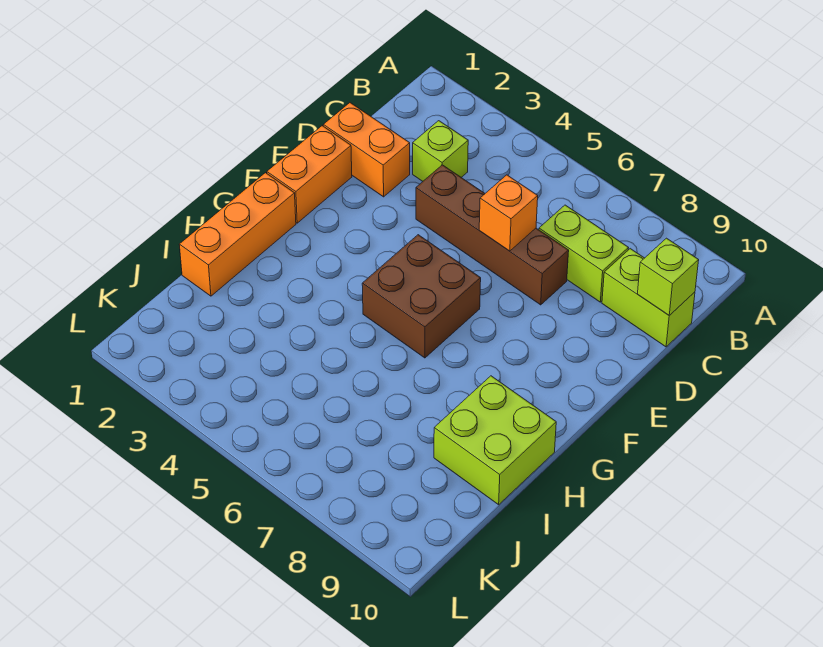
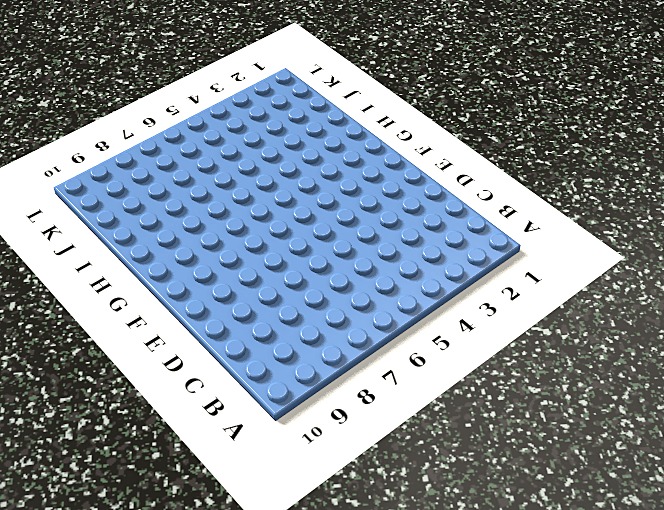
none -> lime 1x1 brick [413,121,468,181]
none -> lime 1x2 brick [539,205,628,302]

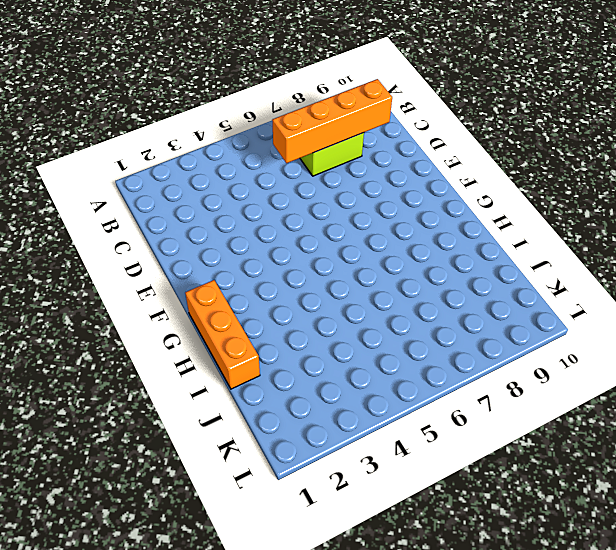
orange 1x4 brick [272,79,392,163] -> none
none -> lime 1x1 brick [413,121,468,181]
none -> lime 1x2 brick [602,249,695,347]

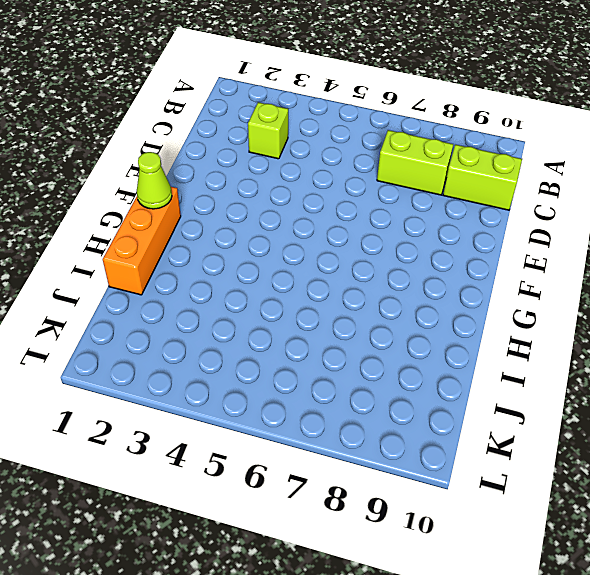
lime 1x1 cone [137,152,172,209] -> none
none -> orange 1x2 brick [323,103,410,197]
none -> brown 1x4 brick [416,165,569,305]

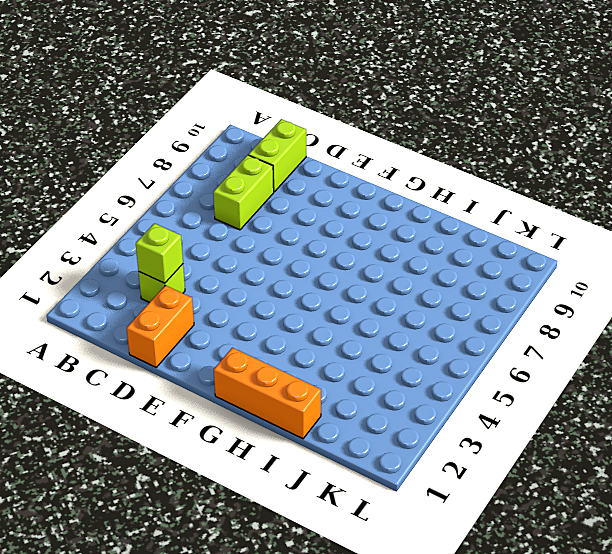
lime 1x1 brick [136,223,183,283] -> lime 1x1 brick moved to [638,238,699,316]
none -> brown 1x4 brick [416,165,569,305]
none -> orange 1x2 brick [267,126,352,223]

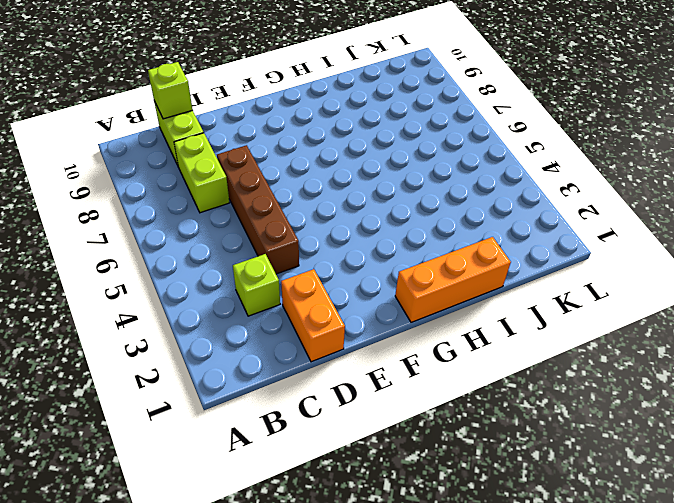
none -> orange 1x2 brick [267,126,352,223]
none -> brown 2x2 brick [362,235,481,358]

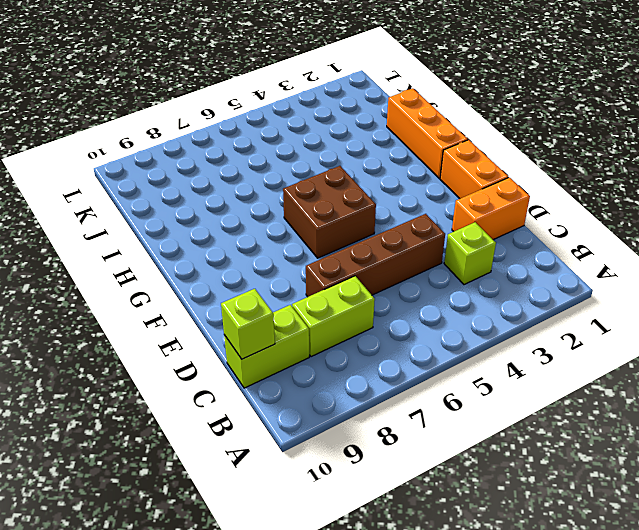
none -> lime 2x2 brick [434,376,556,505]
none -> orange 1x1 brick [479,175,538,251]

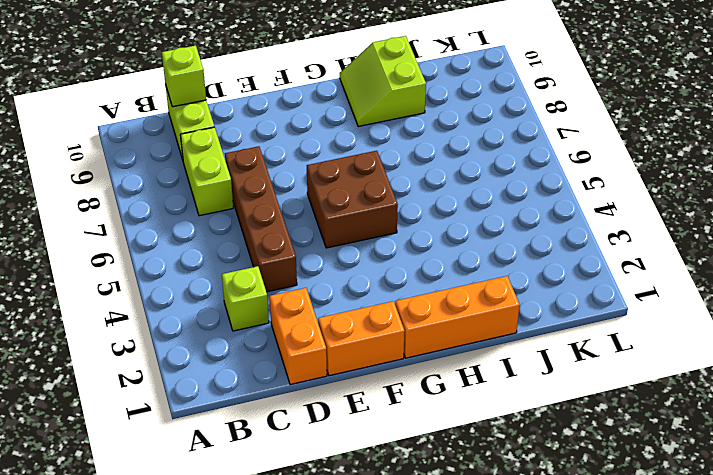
lime 2x2 slope [340,36,426,127] -> lime 2x2 brick [434,376,556,505]
none -> orange 1x1 brick [479,175,538,251]

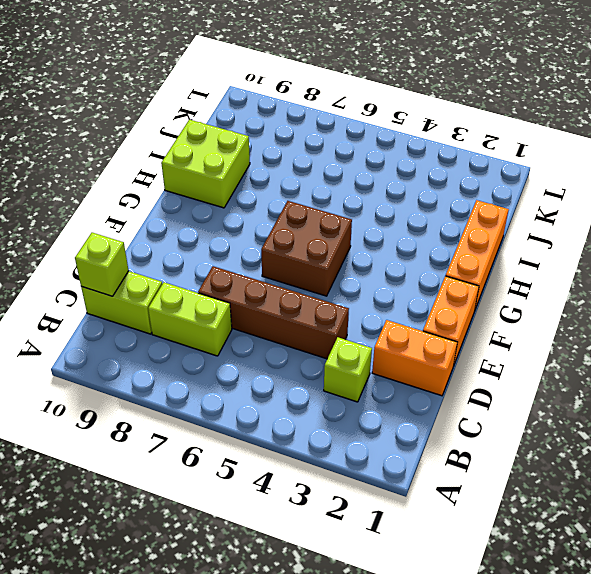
none -> orange 1x1 brick [479,175,538,251]

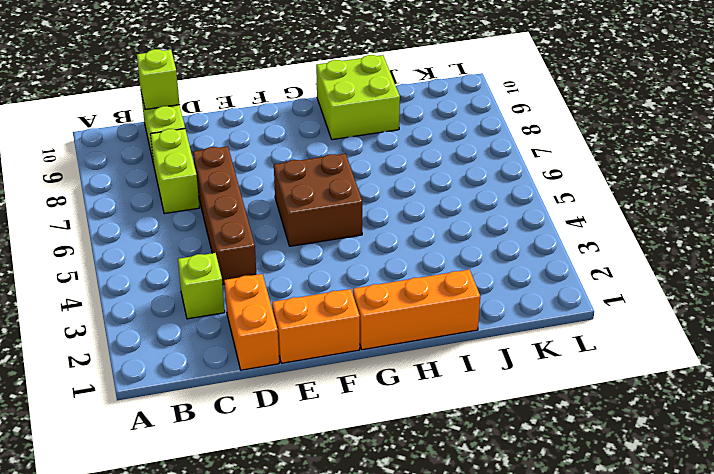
none -> orange 1x1 brick [479,175,538,251]

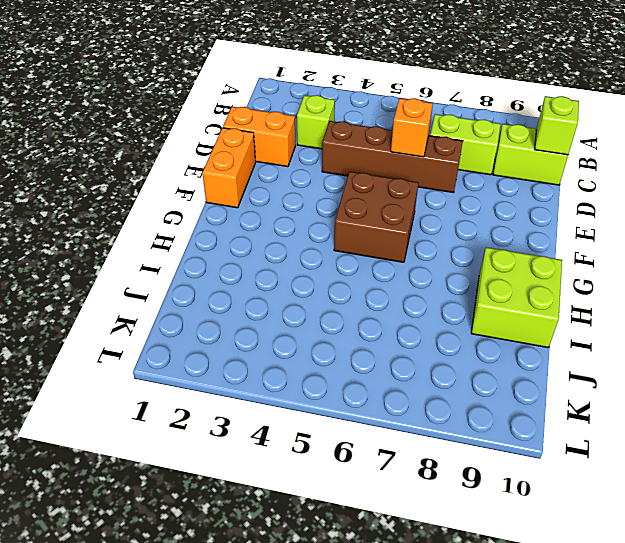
none -> orange 1x3 brick [179,173,296,296]

